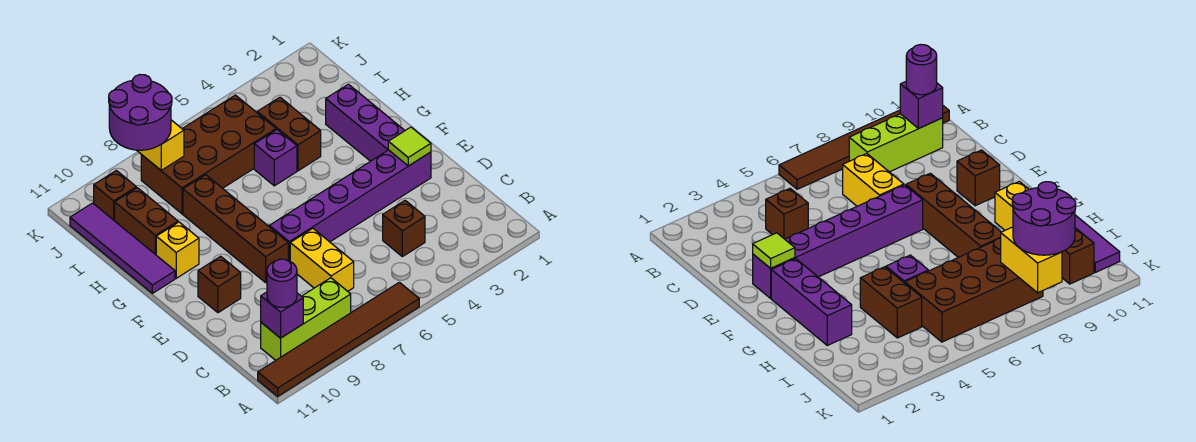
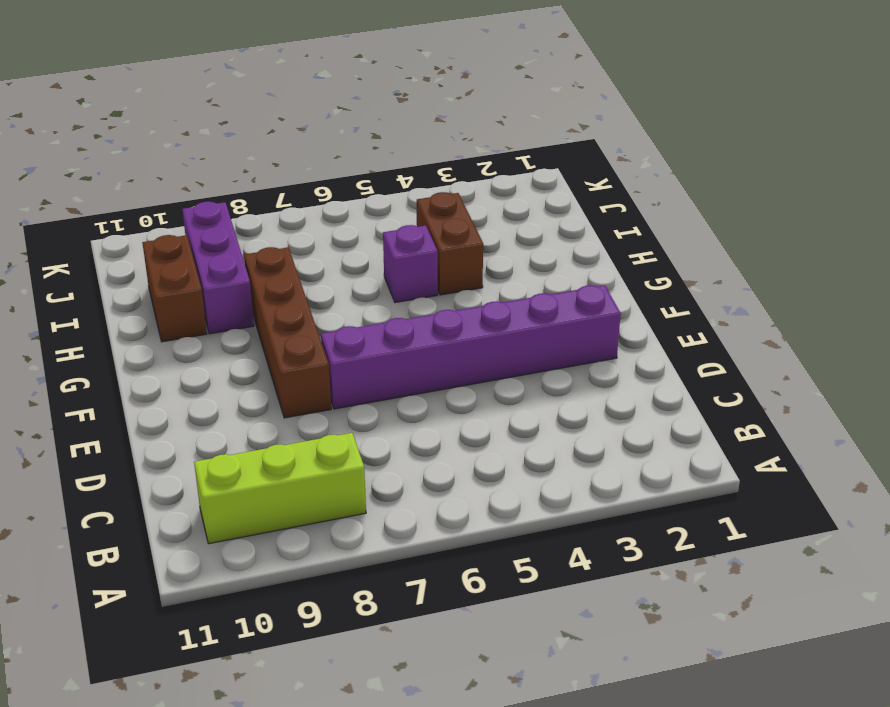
purple 1x3 brick [182,202,254,334] -> purple 1x3 brick moved to [326,84,405,161]
none -> brown 1x6 tile [258,282,419,396]
none -> brown 1x1 brick [383,200,425,257]
none -> yellow 1x2 brick [290,228,354,291]

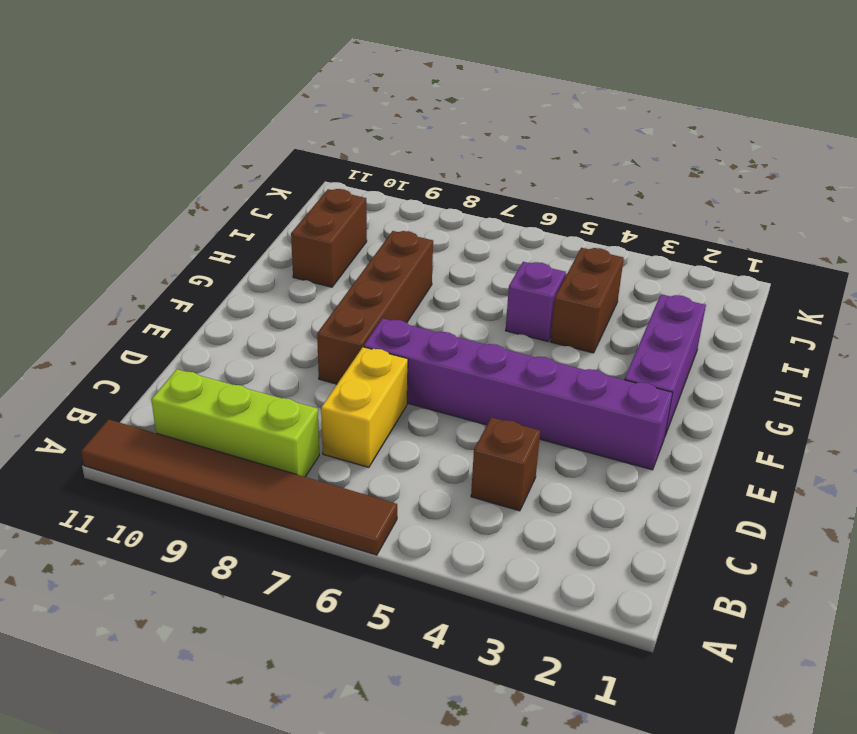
none -> brown 1x1 brick [198,256,241,313]
none -> yellow 1x1 brick [156,222,199,278]
none -> purple 1x4 tile [70,203,175,293]

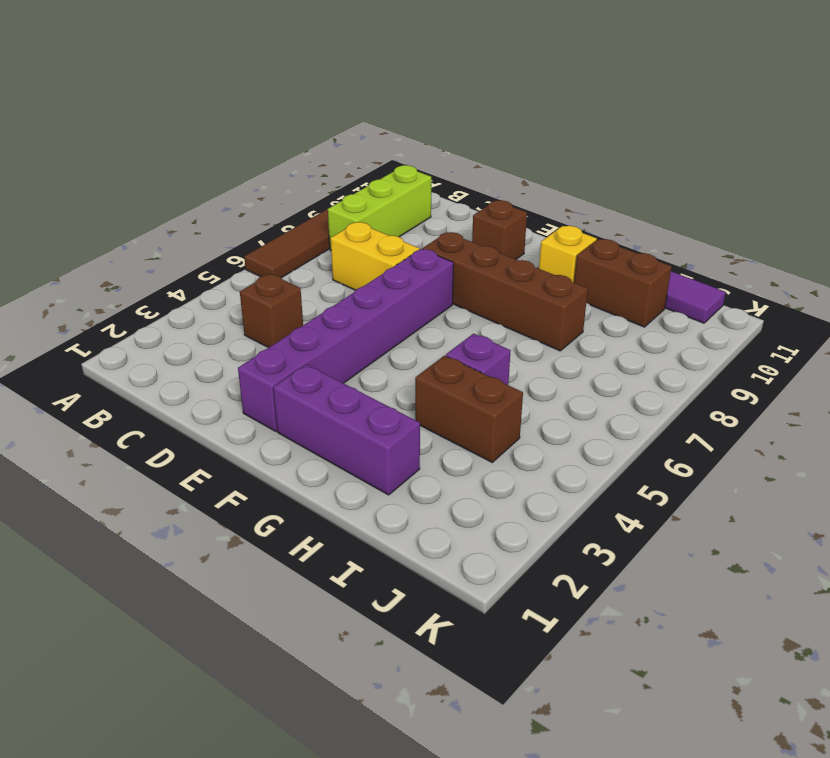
none -> brown 2x4 brick [141,95,276,214]
none -> brown 1x1 brick [94,170,136,221]
none -> purple 1x1 brick [261,292,303,338]

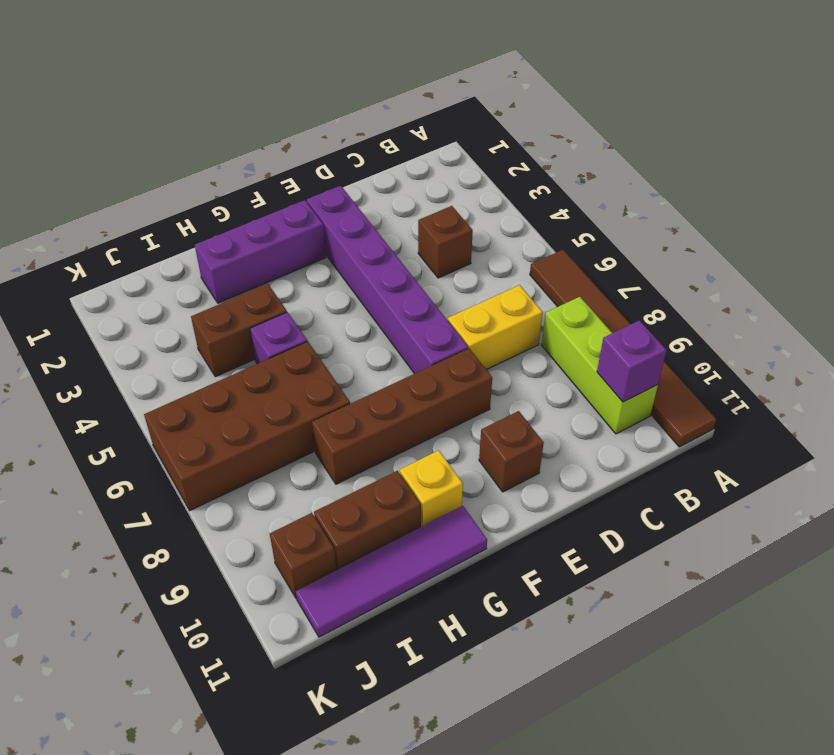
brown 2x4 brick [144,341,350,510] -> brown 2x4 brick turned to [141,95,276,214]
none -> lime 1x1 tile [388,127,431,166]
none -> yellow 1x2 brick [137,120,184,170]
none -> purple 1x1 round brick [267,259,297,307]

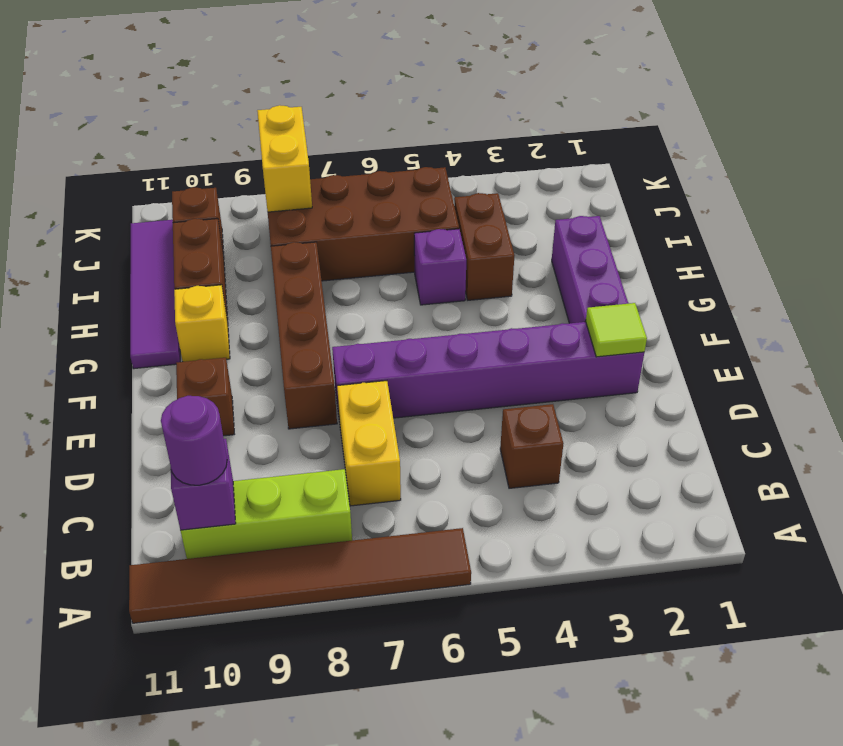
none -> purple 2x2 round brick [109,75,172,150]

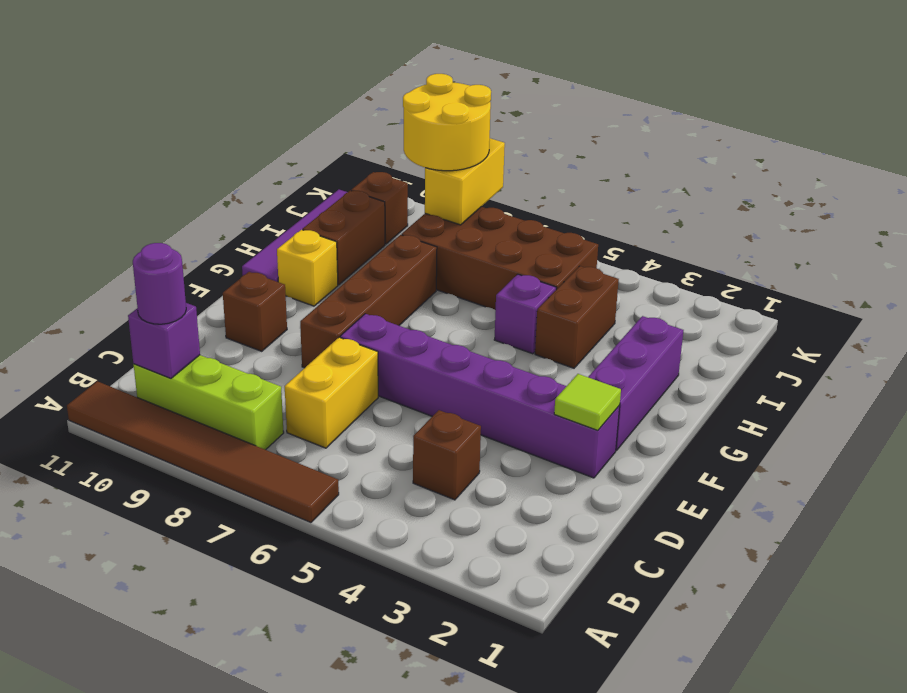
yellow 2x2 round brick [403,74,491,171] -> purple 2x2 round brick [109,75,172,150]

